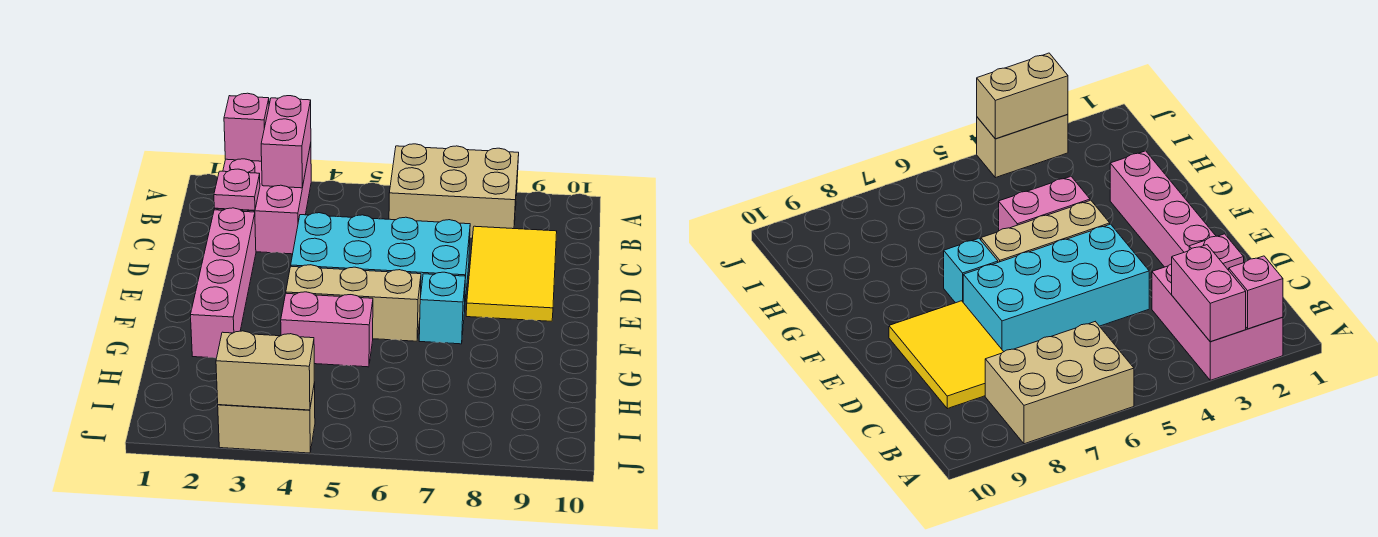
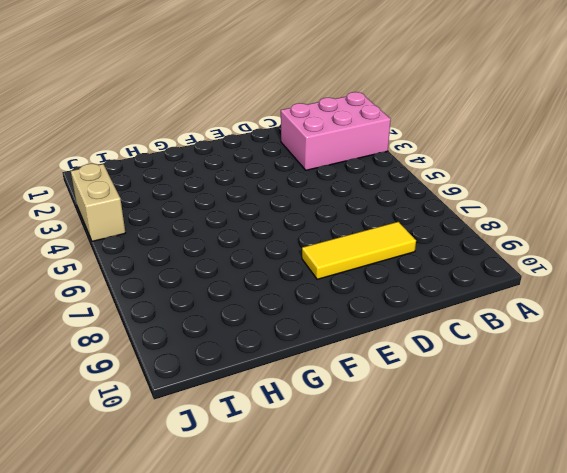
yellow 1x3 tile [302,222,416,279] -> yellow 2x3 tile [466,226,557,321]
none -> tan 2x3 brick [389,144,519,238]
none -> pink 1x4 brick [191,208,256,358]
none -> cyan 2x4 brick [291,213,470,312]

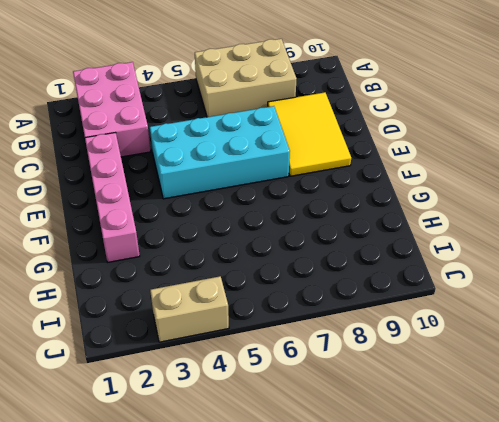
none -> tan 1x3 brick [286,265,421,341]
none -> cyan 1x1 brick [419,272,465,344]
none -> pink 1x2 brick [281,292,373,367]

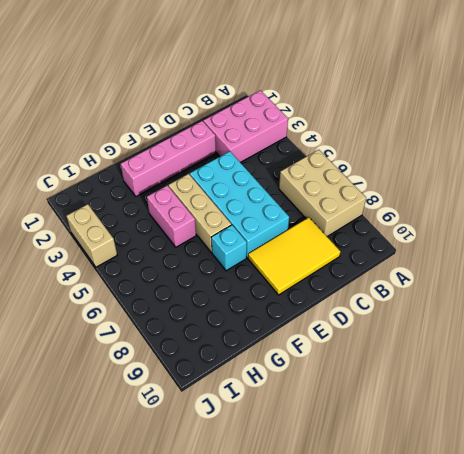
none -> pink 1x1 brick [224,93,269,161]
none -> pink 1x2 brick [261,96,311,188]
none -> pink 1x1 plate [214,169,260,210]

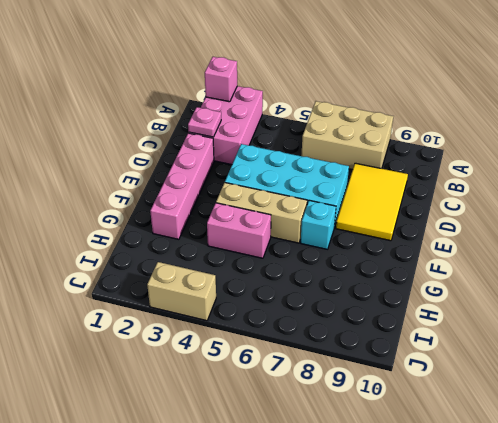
none -> pink 1x2 brick [261,96,311,188]
none -> tan 1x2 brick [216,331,314,410]

